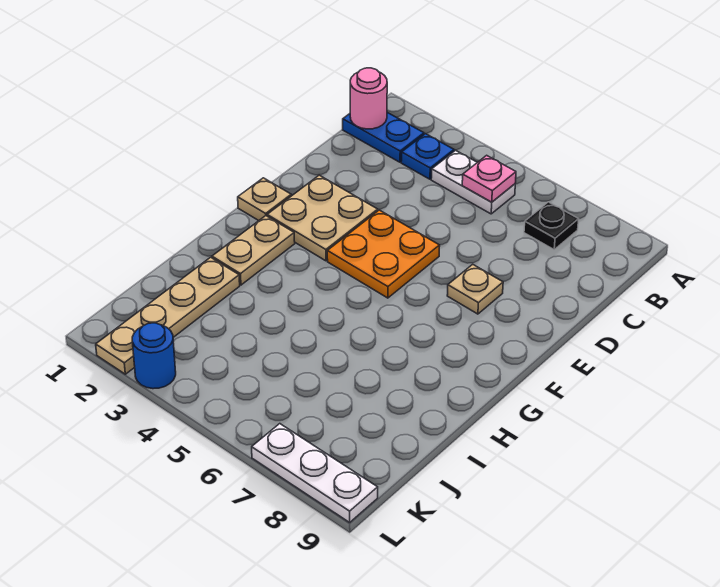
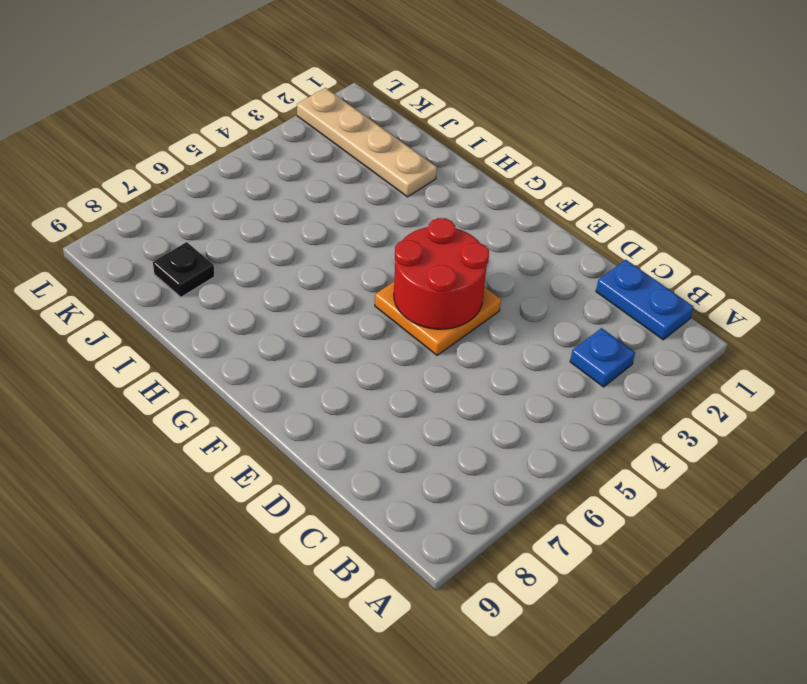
blue 1x2 plate [596,260,693,340] -> blue 1x2 plate turned to [343,112,424,162]
red 2x2 round brick [394,218,489,329] -> none
black 1x1 plate [153,242,215,297] -> black 1x1 plate moved to [524,202,579,249]
none -> white 1x2 plate [431,150,515,214]
none -> tan 2x2 plate [267,175,378,261]
none -> tan 1x1 plate [447,264,503,314]

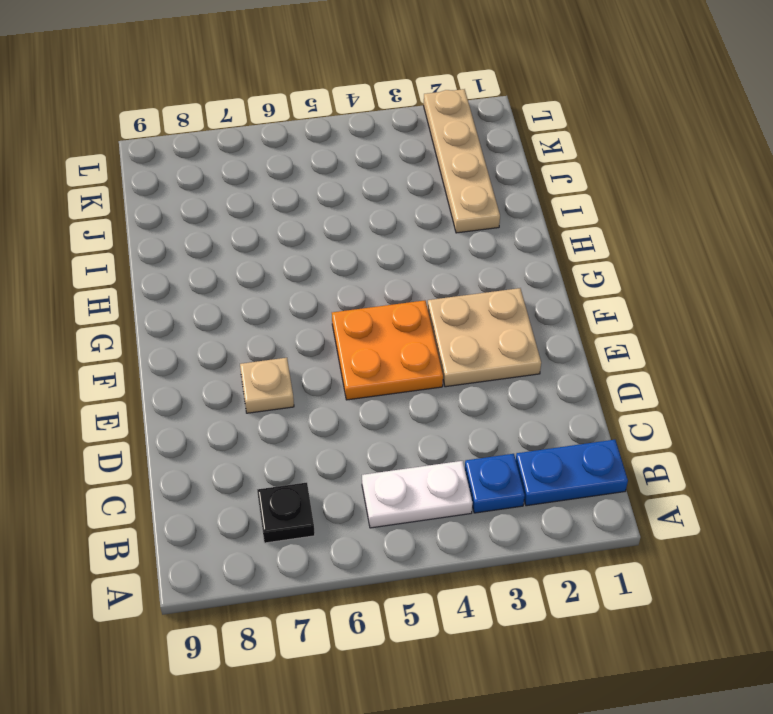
none -> tan 1x1 plate [238,178,291,221]
none -> tan 1x2 plate [212,216,295,285]
none -> blue 1x1 round brick [132,323,176,389]

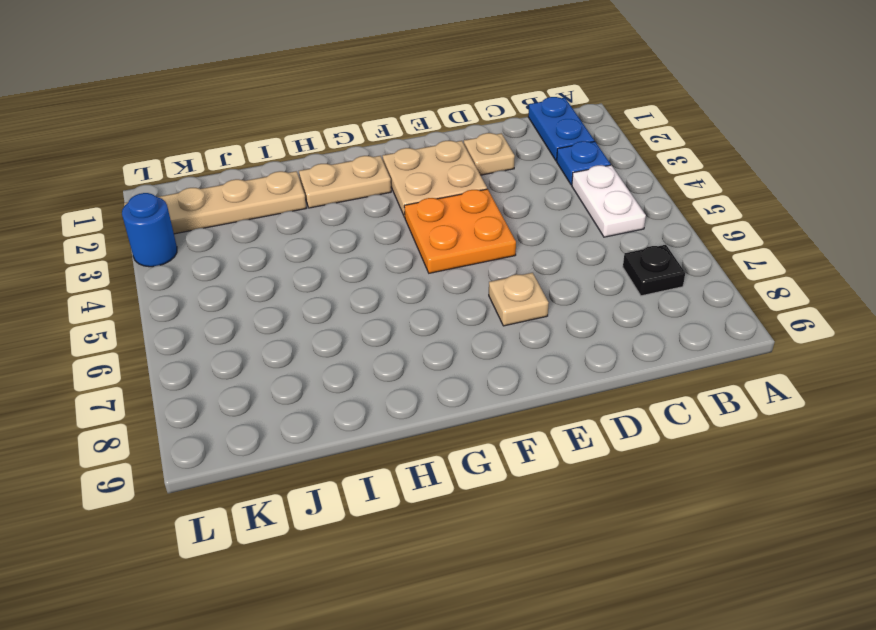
tan 1x1 plate [464,133,515,175] -> tan 1x1 plate moved to [238,178,291,221]
none -> white 1x3 plate [252,424,378,522]
none -> pink 1x1 round brick [350,68,387,129]
none -> pink 1x1 plate [462,155,516,202]

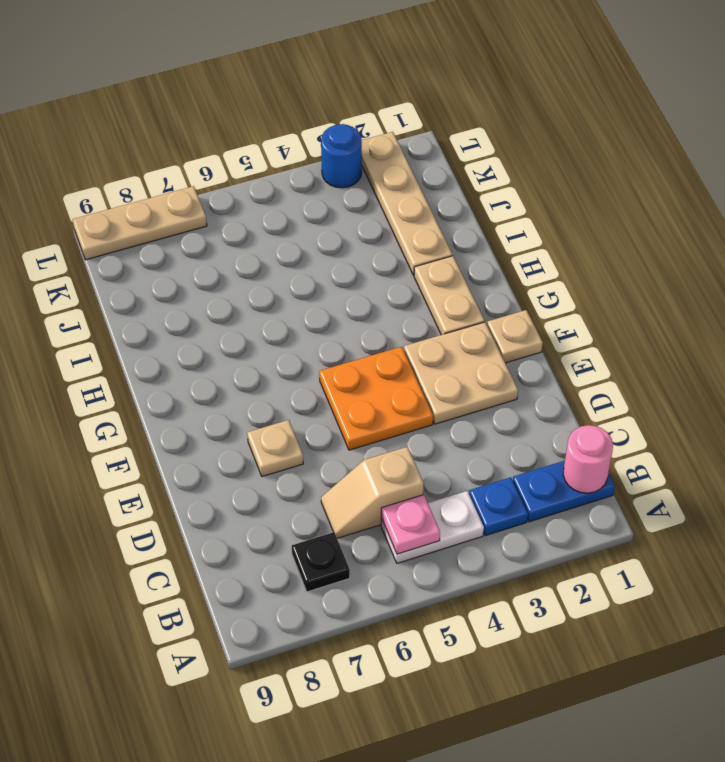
tan 1x2 slope [321,447,424,538] -> none
tan 1x3 plate [73,186,207,260] -> white 1x3 plate [252,424,378,522]

